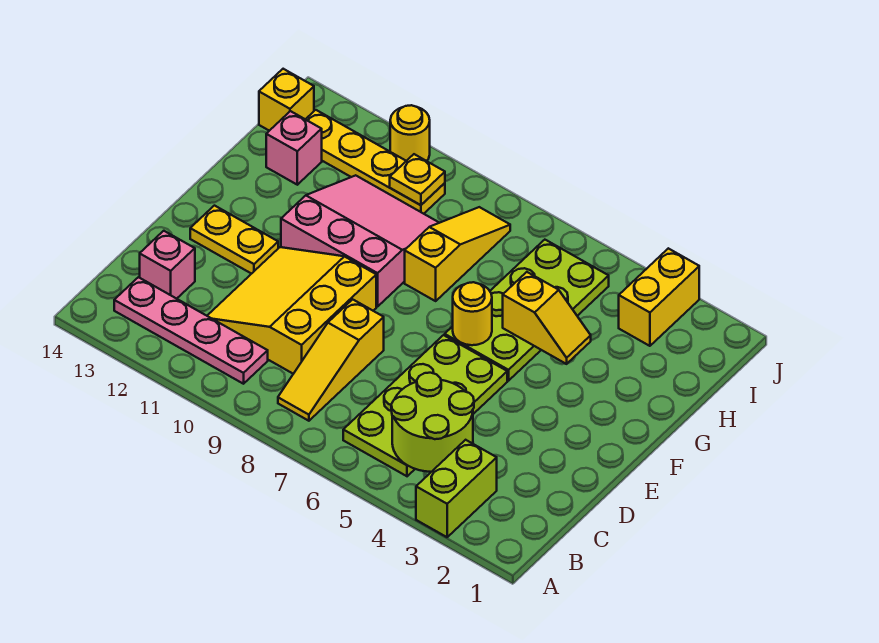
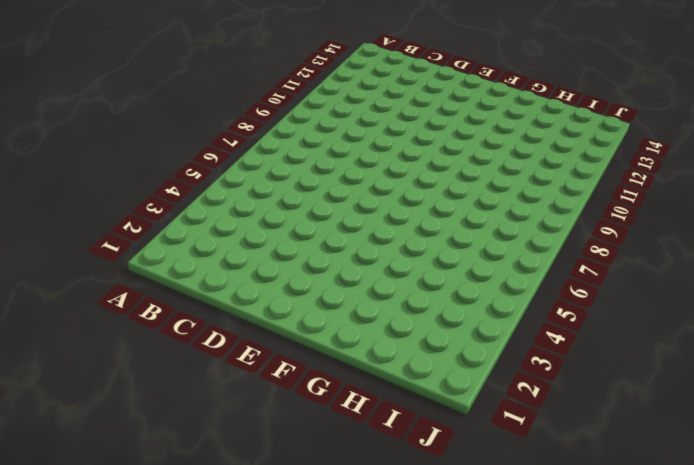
none -> lime 1x2 brick [416,440,497,537]
none -> lime 2x4 plate [343,335,507,476]
none -> yellow 1x3 slope [278,299,384,421]

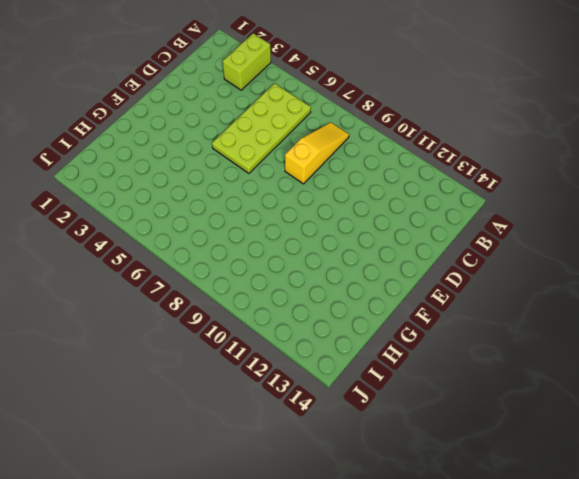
none -> pink 1x4 plate [114,277,268,384]
none -> yellow 3x3 slope [207,247,376,374]
none -> pink 1x1 brick [140,231,195,299]

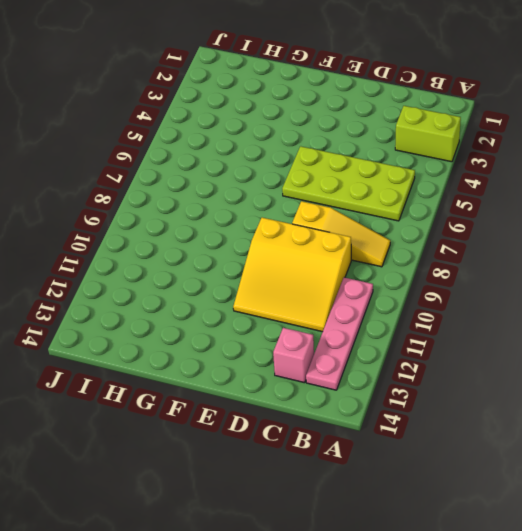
none -> yellow 1x2 plate [190,206,278,274]
none -> lime 2x4 plate [445,240,609,381]
none -> pink 3x3 slope [281,175,439,307]

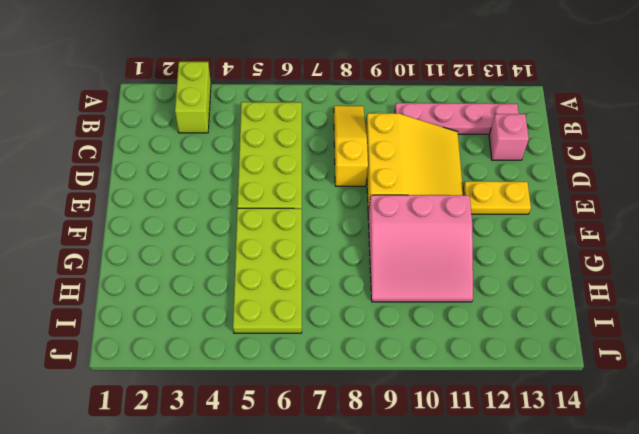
none -> yellow 1x3 slope [405,207,510,301]
none -> pink 1x1 brick [266,111,322,185]
none -> yellow 1x2 brick [619,248,699,346]

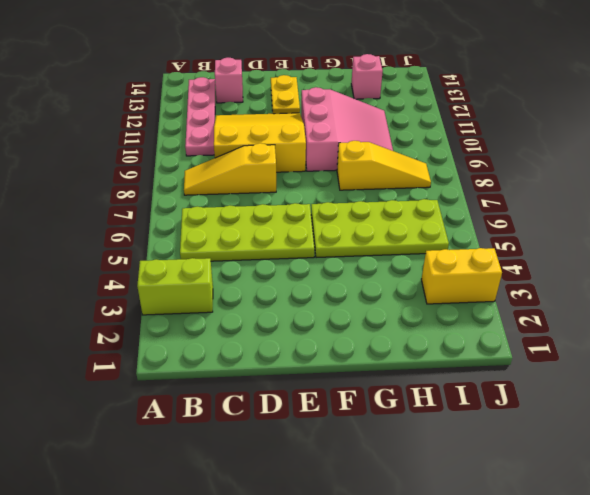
none -> yellow 1x4 plate [306,110,445,214]
none -> yellow 1x1 brick [259,69,314,131]
none -> yellow 1x1 round brick [390,105,430,161]

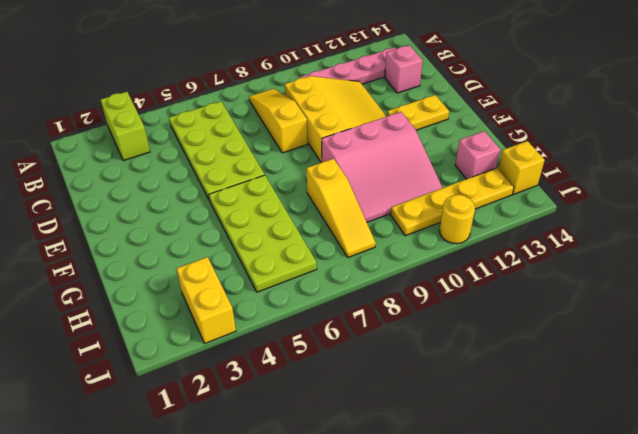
none -> lime 2x2 round brick [391,373,474,472]
none -> yellow 1x1 round brick [453,282,492,345]
none -> yellow 1x2 slope [503,272,591,364]

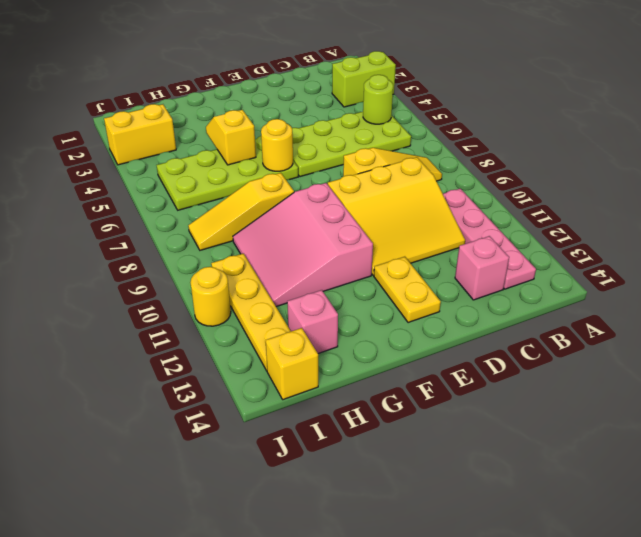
lime 1x1 round brick [363,75,393,124] -> lime 2x2 round brick [391,373,474,472]
none -> yellow 1x1 plate [390,154,445,205]

